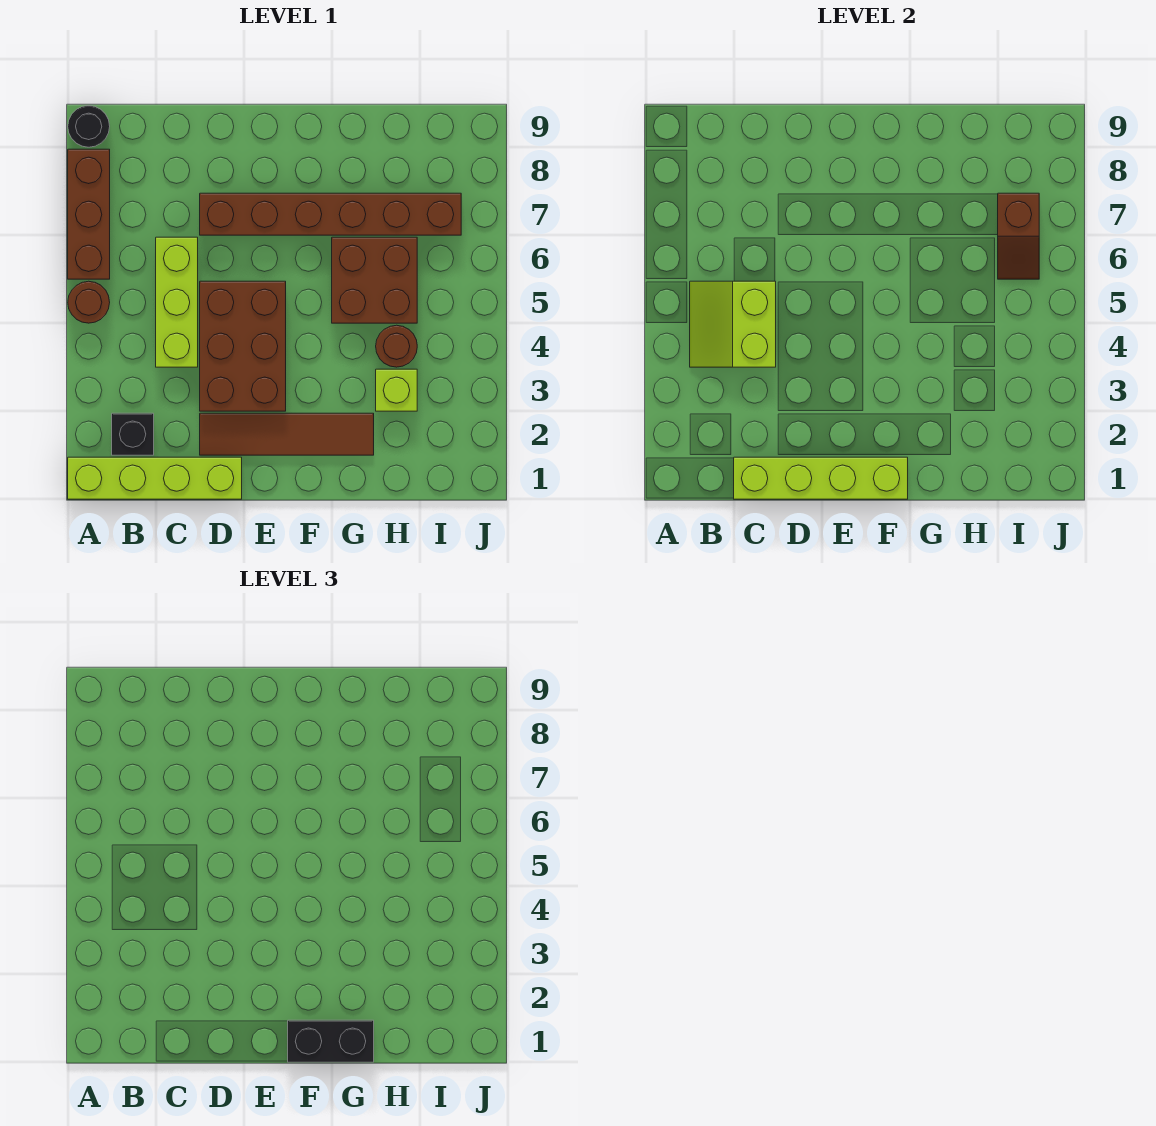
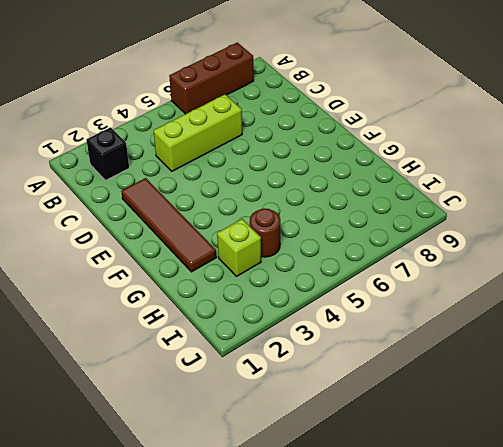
none -> lime 1x4 brick [68,457,242,499]
none -> brown 1x1 round brick [68,281,110,323]
none -> black 1x1 round brick [68,106,110,147]

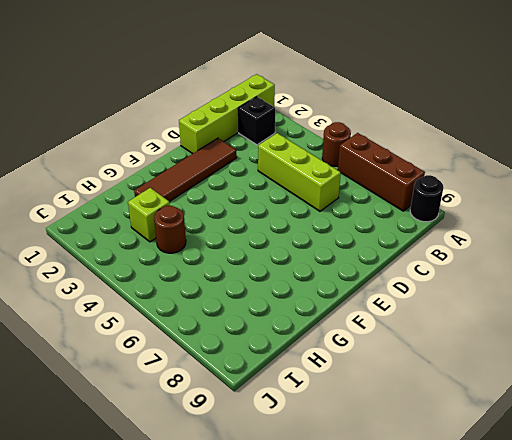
none -> brown 2x3 brick [200,281,286,411]
none -> brown 1x6 brick [200,193,461,235]
none -> brown 2x2 brick [332,237,417,323]

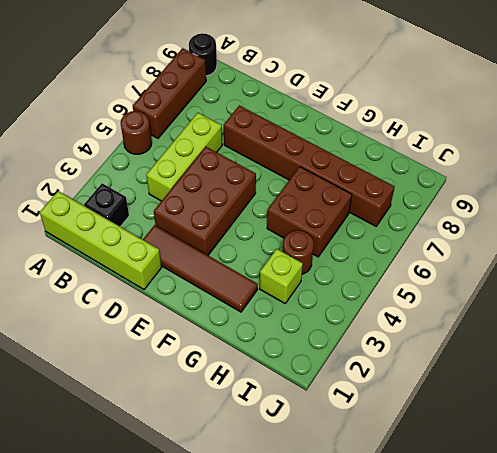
none -> lime 2x2 slope [690,281,776,367]
none -> lime 1x4 brick [734,457,908,499]
none -> brown 1x2 slope [998,193,1039,279]

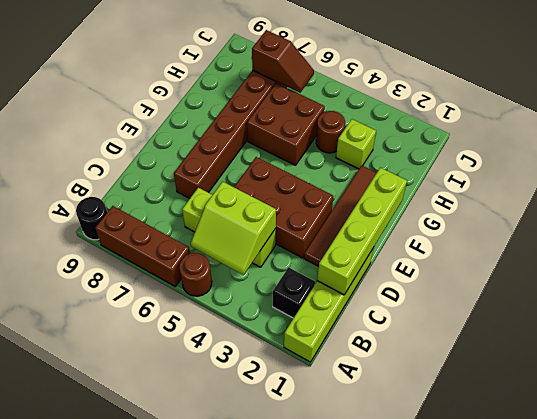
none -> black 1x2 brick [288,1020,374,1062]

